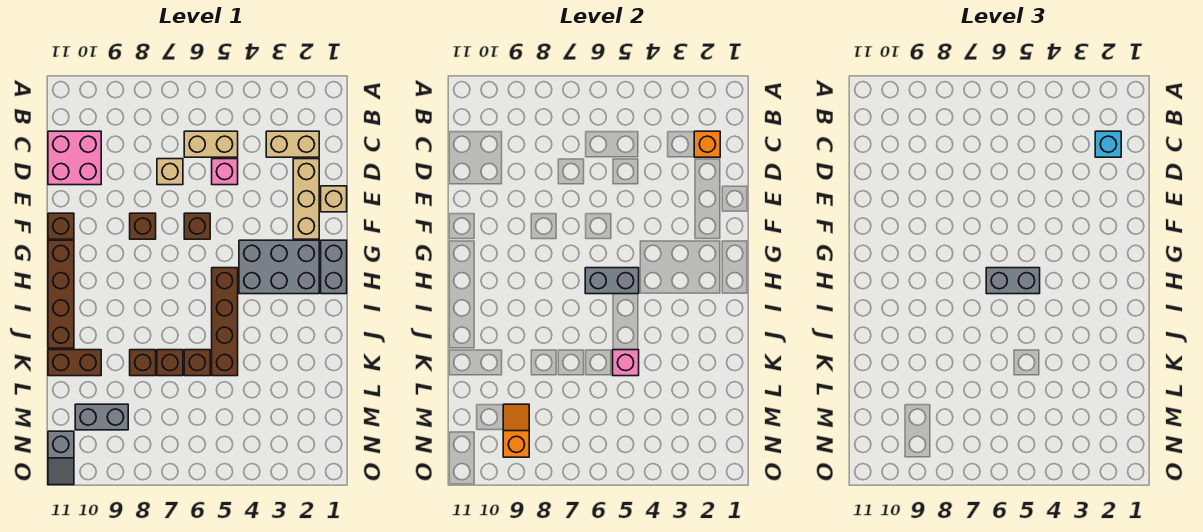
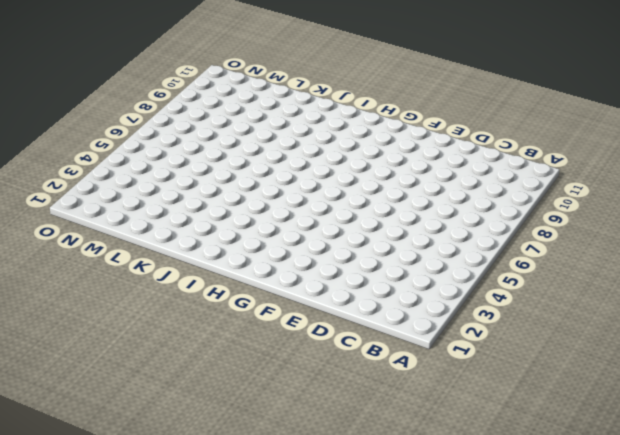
none -> tan 1x2 brick [266,131,319,157]
none -> tan 1x2 brick [184,131,238,157]
none -> pink 2x2 brick [48,131,101,185]

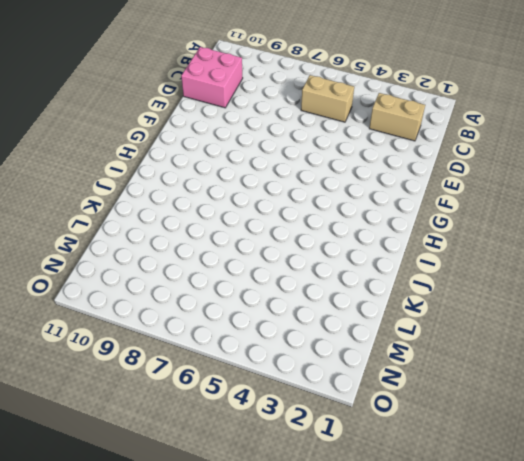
none -> tan 1x3 brick [293,159,319,239]
none -> pink 1x1 brick [212,159,238,185]
none -> tan 1x1 brick [157,159,183,185]

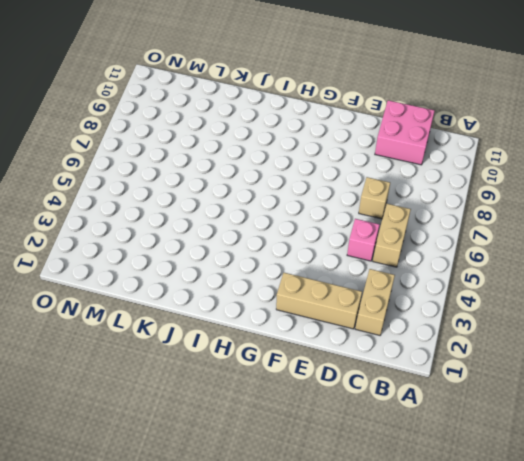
none -> tan 1x1 brick [321,186,347,212]
none -> brown 1x1 brick [184,213,210,239]
none -> brown 1x1 brick [130,213,156,239]

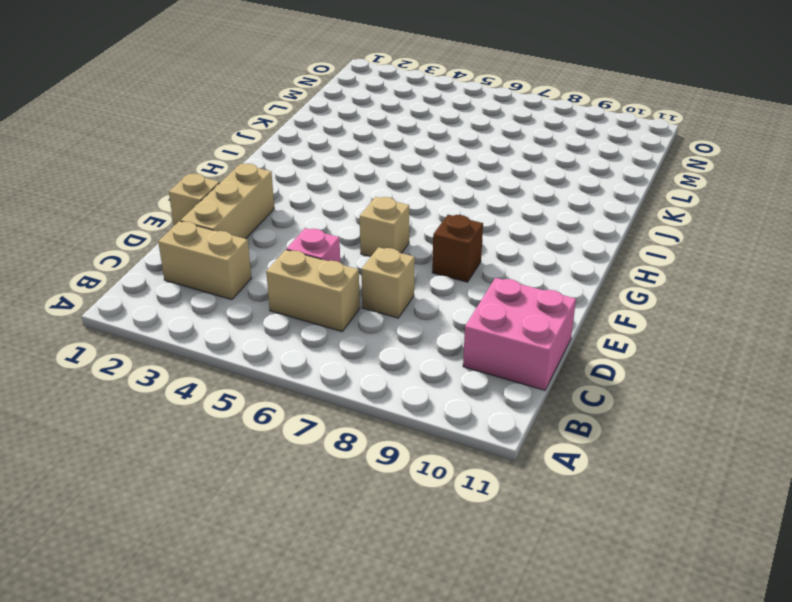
tan 1x1 brick [360,197,409,257] -> brown 1x1 brick [184,213,210,239]
none -> brown 1x1 brick [48,213,74,239]
none -> grey 1x2 brick [321,240,347,294]
none -> grey 2x3 brick [239,240,319,294]

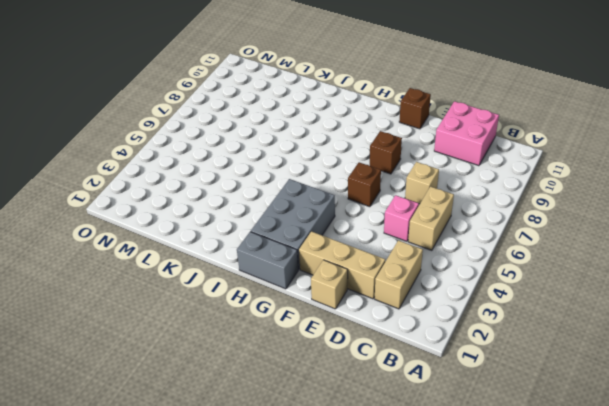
none -> brown 1x4 brick [48,240,74,348]
none -> brown 1x4 brick [212,268,238,376]
none -> brown 1x1 brick [184,350,210,376]

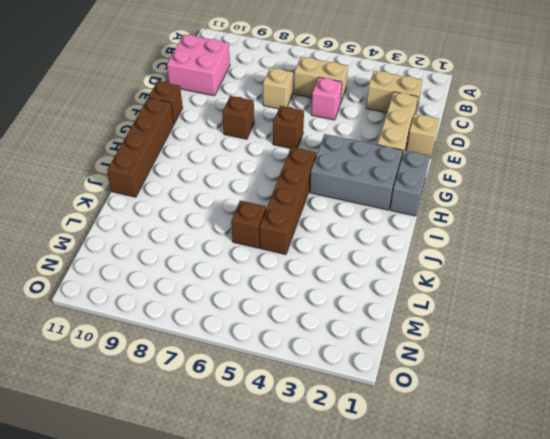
none -> brown 1x1 brick [157,350,183,376]
none -> brown 1x1 brick [130,350,156,376]
none -> brown 1x2 brick [48,350,101,376]

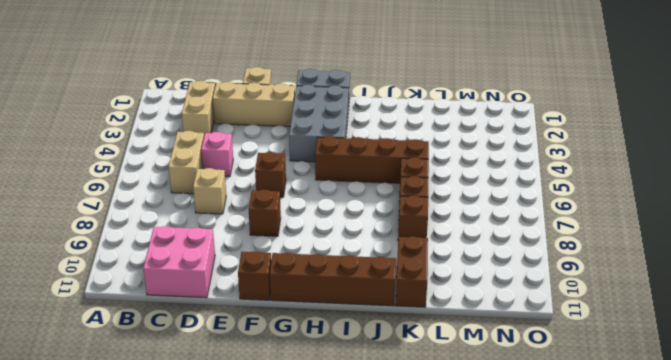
none -> grey 1x2 brick [75,404,128,430]
none -> grey 1x2 slope [48,431,74,485]
none -> orange 1x1 brick [694,131,720,157]

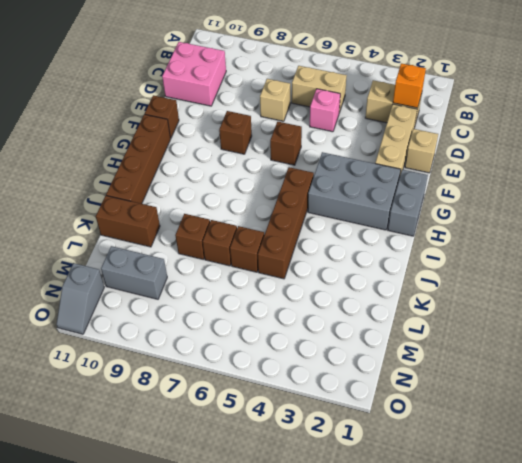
none -> grey 1x2 brick [585,268,639,294]
none -> pink 1x1 brick [613,350,639,376]
none -> orange 1x2 slope [503,404,529,457]

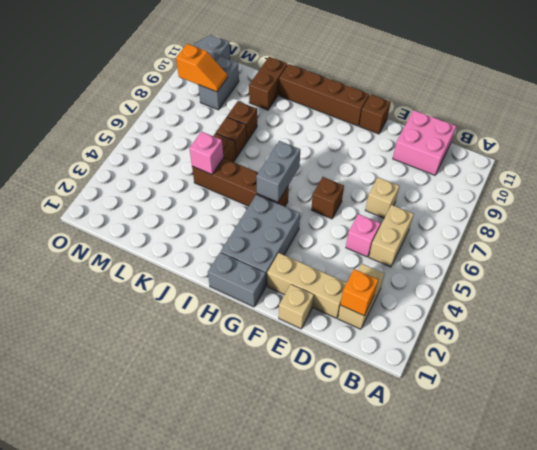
none -> brown 1x1 brick [130,213,156,239]
none -> cyan 1x1 brick [1095,131,1121,157]
none -> grey 1x2 brick [986,268,1040,294]

